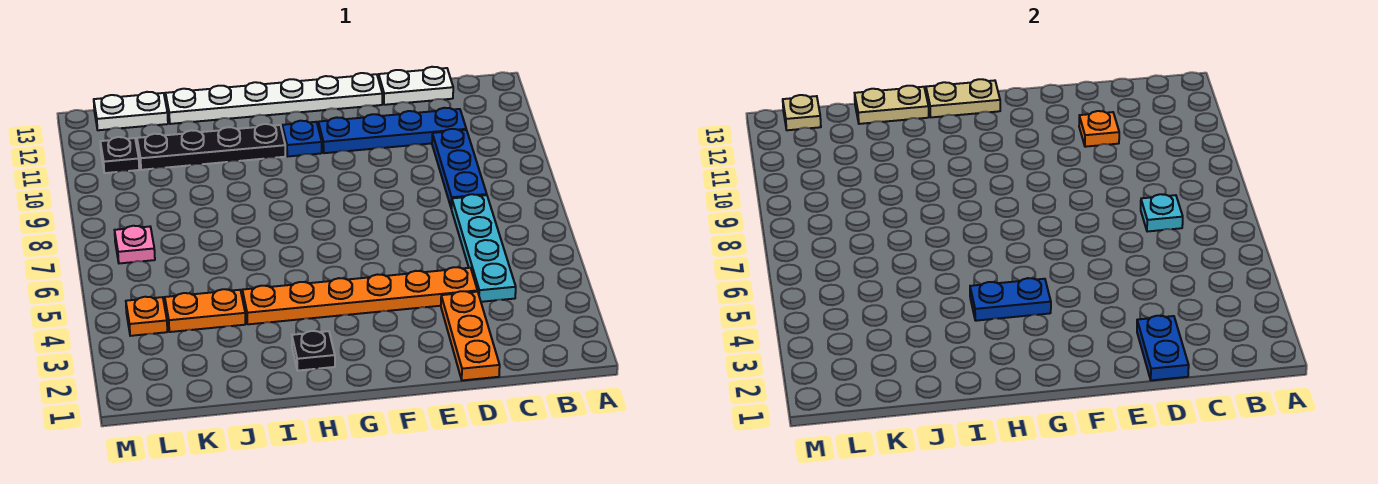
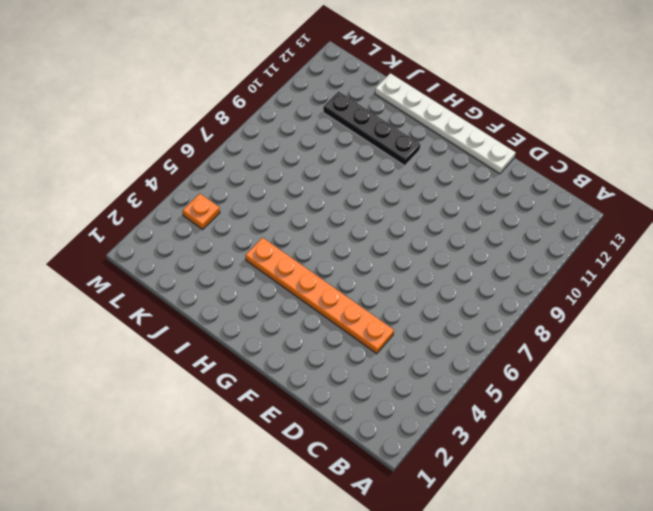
none -> cyan 1x4 plate [452,194,516,302]
none -> blue 1x3 plate [432,129,487,209]
none -> blue 1x4 plate [318,108,466,153]

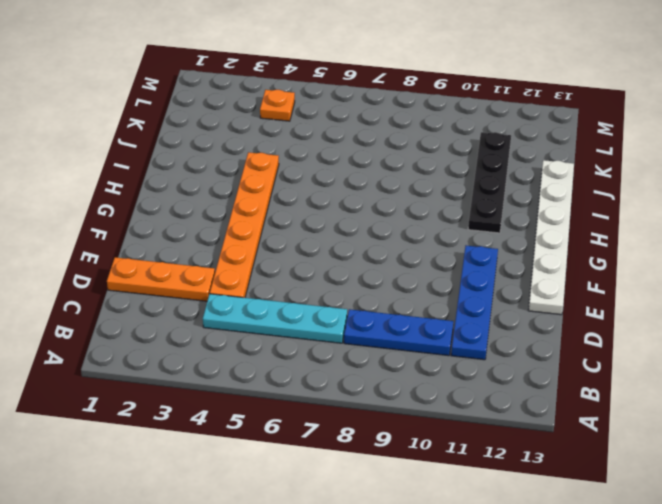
none -> white 1x2 plate [379,67,453,105]
none -> blue 1x1 plate [282,121,322,157]
none -> black 1x1 plate [292,331,335,371]

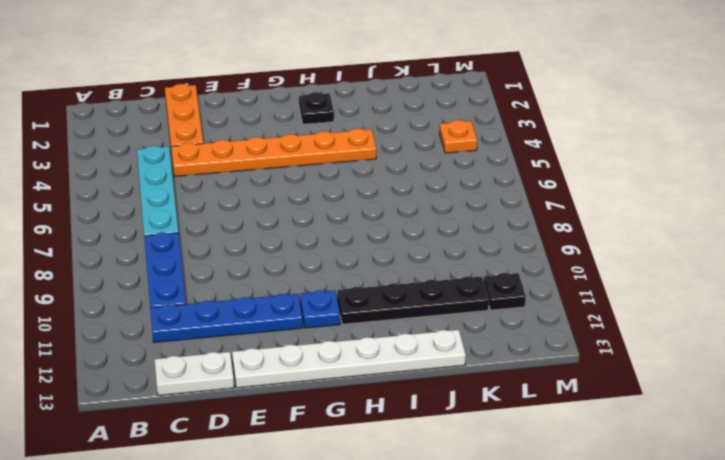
none -> orange 1x2 plate [165,289,246,332]
none -> white 1x2 plate [94,92,168,130]
none -> pink 1x1 plate [115,226,155,263]

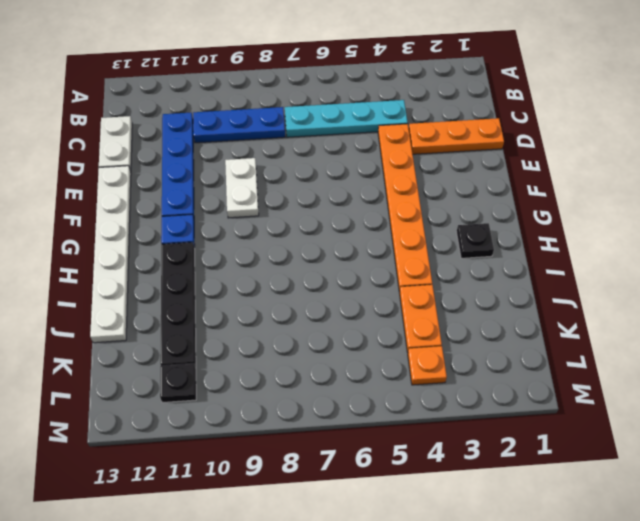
white 1x2 plate [225,158,259,218] -> white 1x2 plate moved to [94,92,168,130]
none -> pink 1x1 plate [115,226,155,263]
none -> cyan 1x1 plate [1141,194,1183,232]
none -> blue 1x2 plate [1137,316,1189,380]

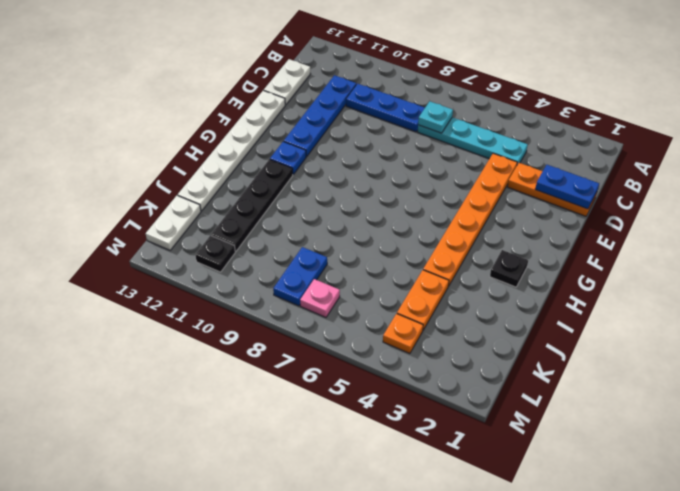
blue 1x2 plate [273,247,327,306] -> blue 1x2 plate moved to [970,278,1051,321]
none -> orange 1x1 plate [1079,111,1119,147]
none -> tan 1x2 plate [926,79,1000,117]
none -> tan 1x2 plate [855,86,929,124]

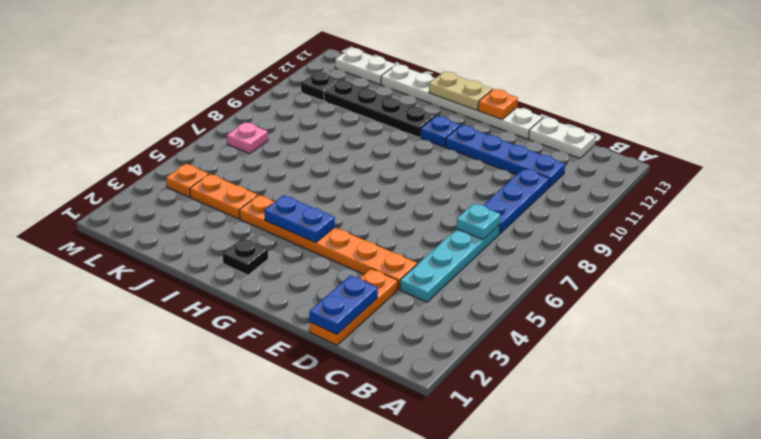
orange 1x1 plate [478,89,518,119] -> orange 1x1 plate moved to [1079,111,1119,147]
none -> tan 1x2 plate [855,86,929,124]
none -> tan 1x1 plate [783,95,821,130]

